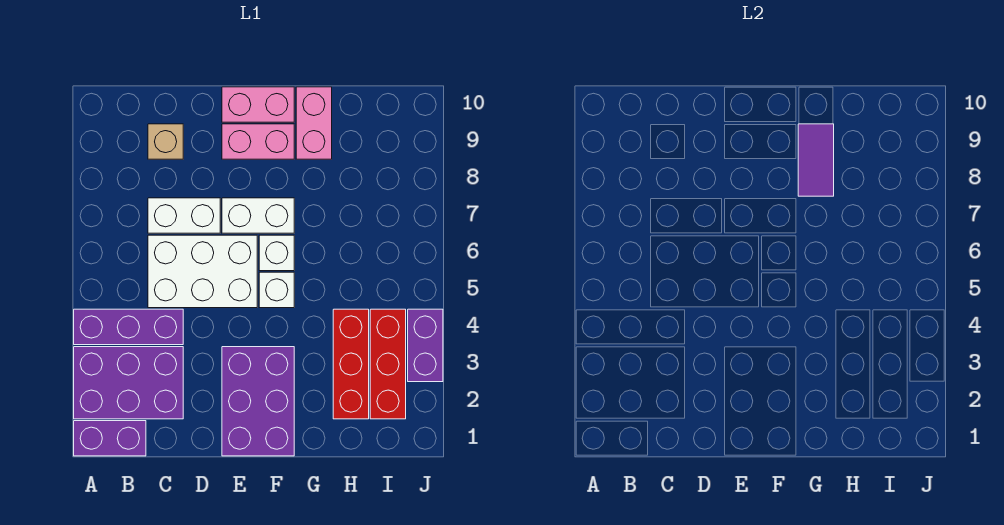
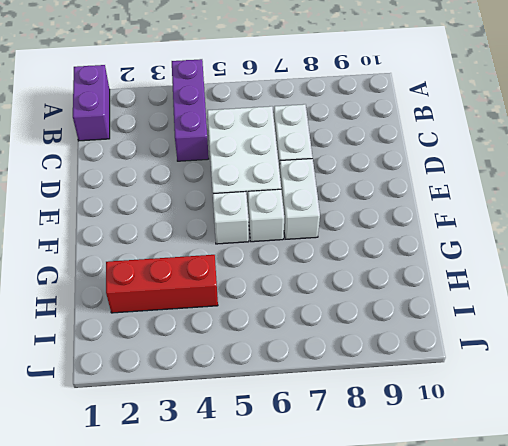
none -> purple 2x3 brick [74,347,183,419]
none -> tan 1x1 brick [148,124,183,159]
none -> purple 2x3 brick [222,347,294,456]

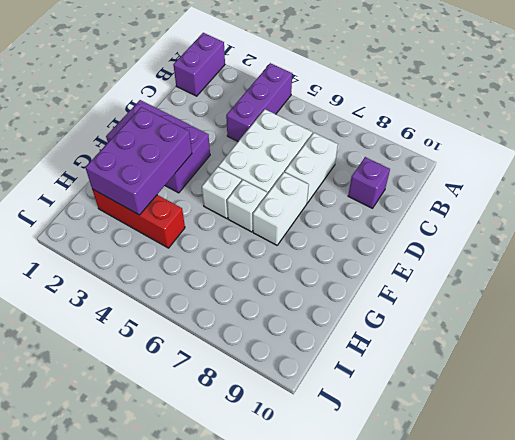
purple 1x1 brick [348,157,390,208] -> tan 1x1 brick [148,124,183,159]
purple 2x3 brick [85,107,192,215] -> purple 2x3 brick moved to [74,347,183,419]
none -> pink 1x2 brick [222,124,294,159]
none -> pink 1x2 brick [222,87,294,122]
none -> pink 1x2 brick [296,87,332,159]

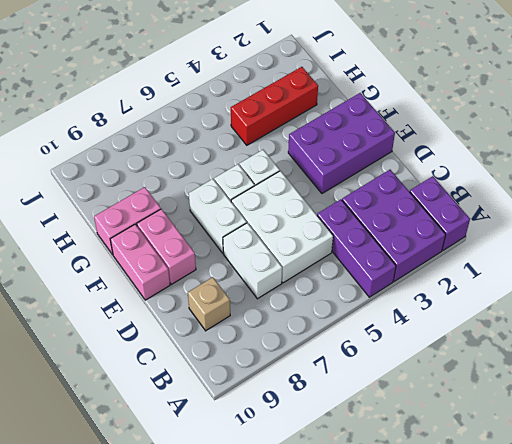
none -> red 1x3 brick [370,309,406,419]
none -> purple 1x2 brick [408,309,443,382]
none -> purple 1x2 tile [798,124,834,196]

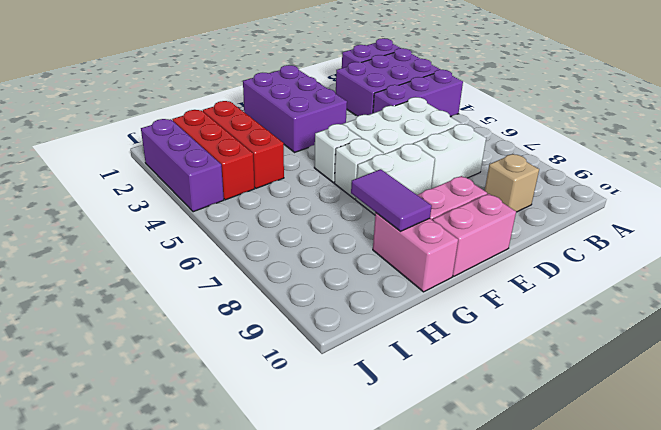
purple 1x3 brick [141,119,224,212] -> purple 1x2 brick [408,309,443,382]

